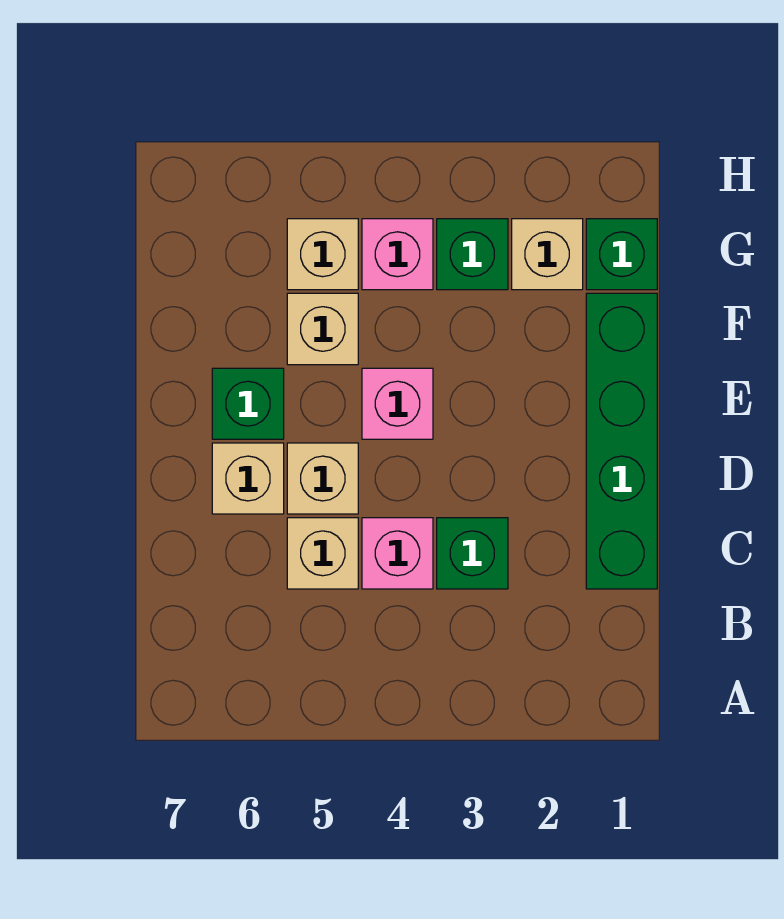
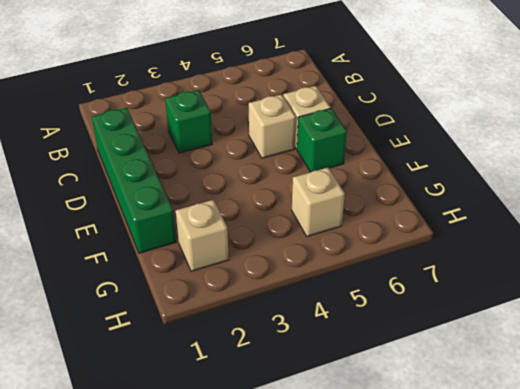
none -> pink 1x1 brick [362,518,433,589]
none -> tan 1x1 brick [287,518,358,589]
none -> pink 1x1 brick [362,368,433,439]

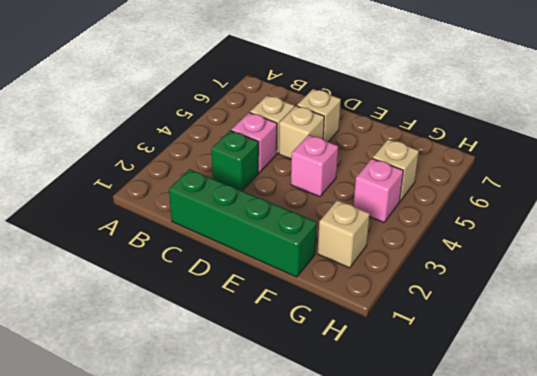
none -> green 1x1 brick [212,368,284,439]
none -> tan 1x1 brick [287,293,358,365]
none -> green 1x1 brick [586,219,657,290]

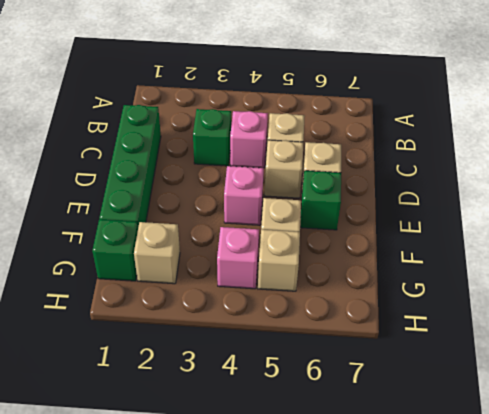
none -> green 1x1 brick [437,219,508,290]

